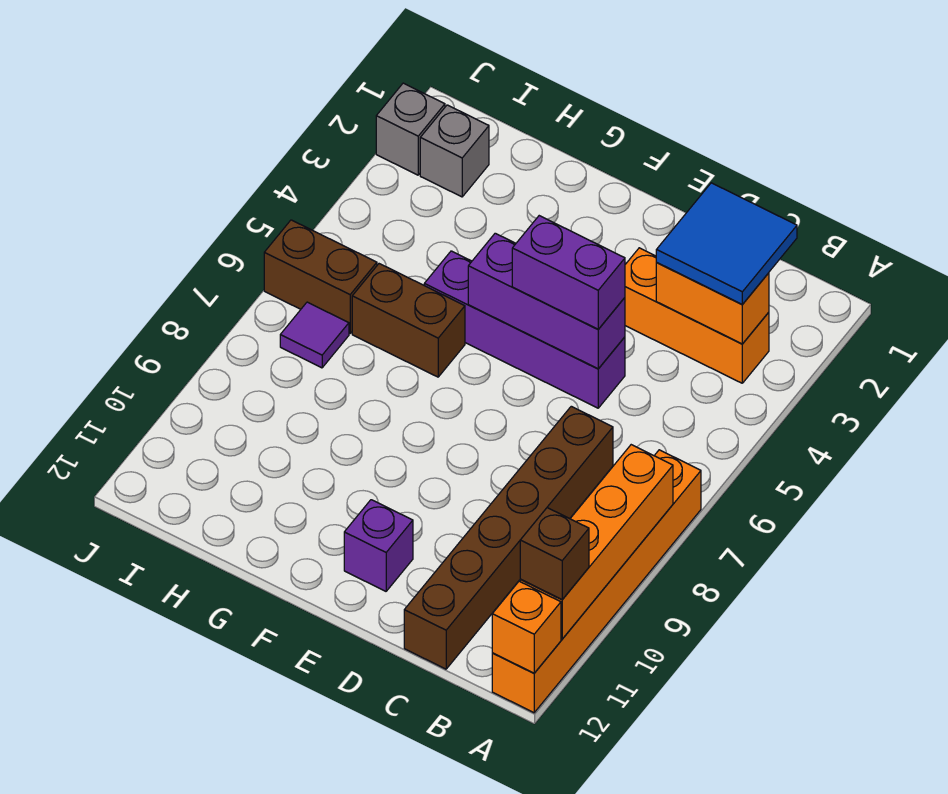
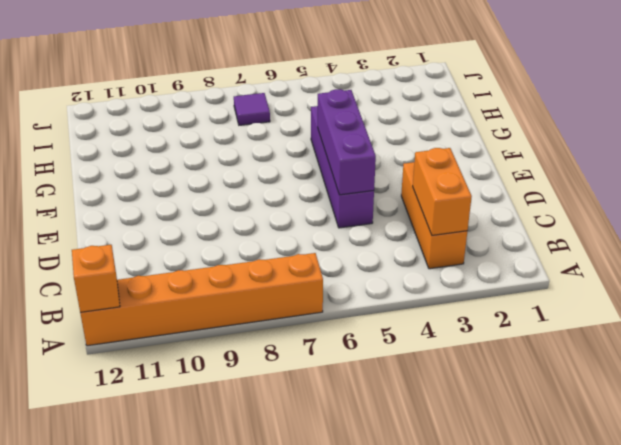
none -> brown 1x6 brick [404,406,613,669]
none -> purple 1x1 brick [344,500,413,591]
none -> brown 1x2 brick [352,264,465,377]

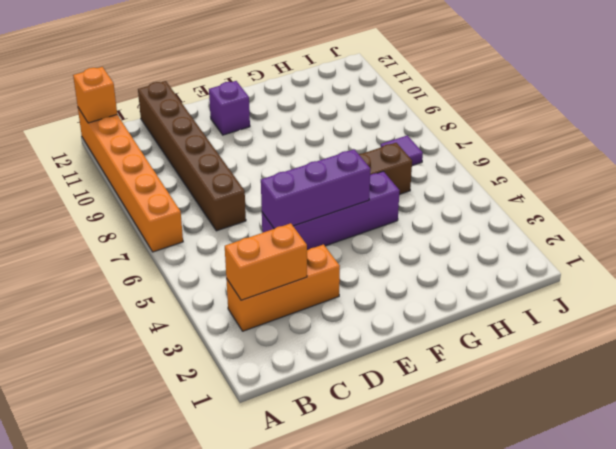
none -> grey 1x1 brick [420,105,489,197]
none -> brown 1x2 brick [264,220,377,333]
none -> grey 1x1 brick [376,83,445,175]

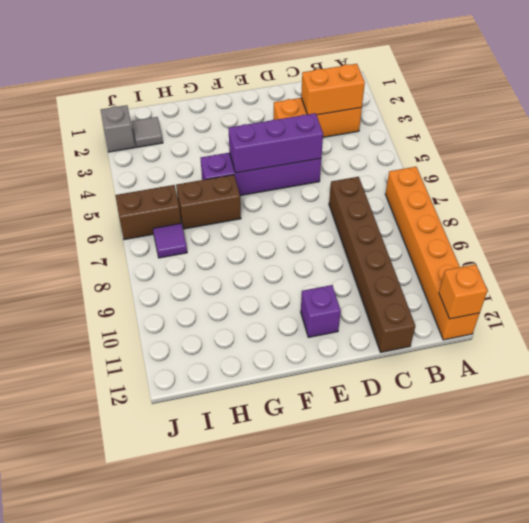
grey 1x1 tile [132,117,163,147] -> grey 1x1 brick [420,105,489,197]
none -> orange 1x4 brick [520,445,673,639]
none -> brown 1x1 brick [520,508,589,600]
none -> blue 2x2 tile [656,183,797,304]

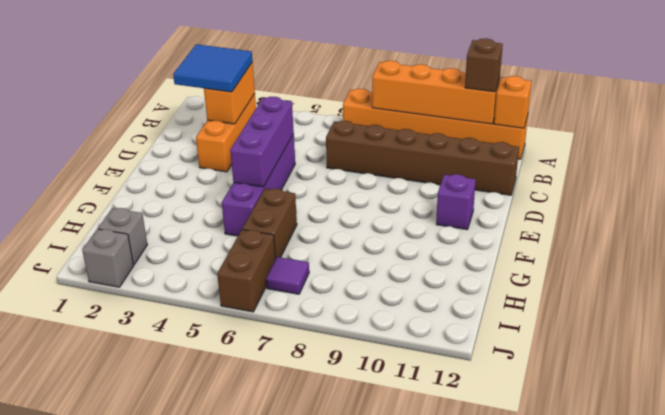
none -> purple 1x2 brick [512,216,625,329]

